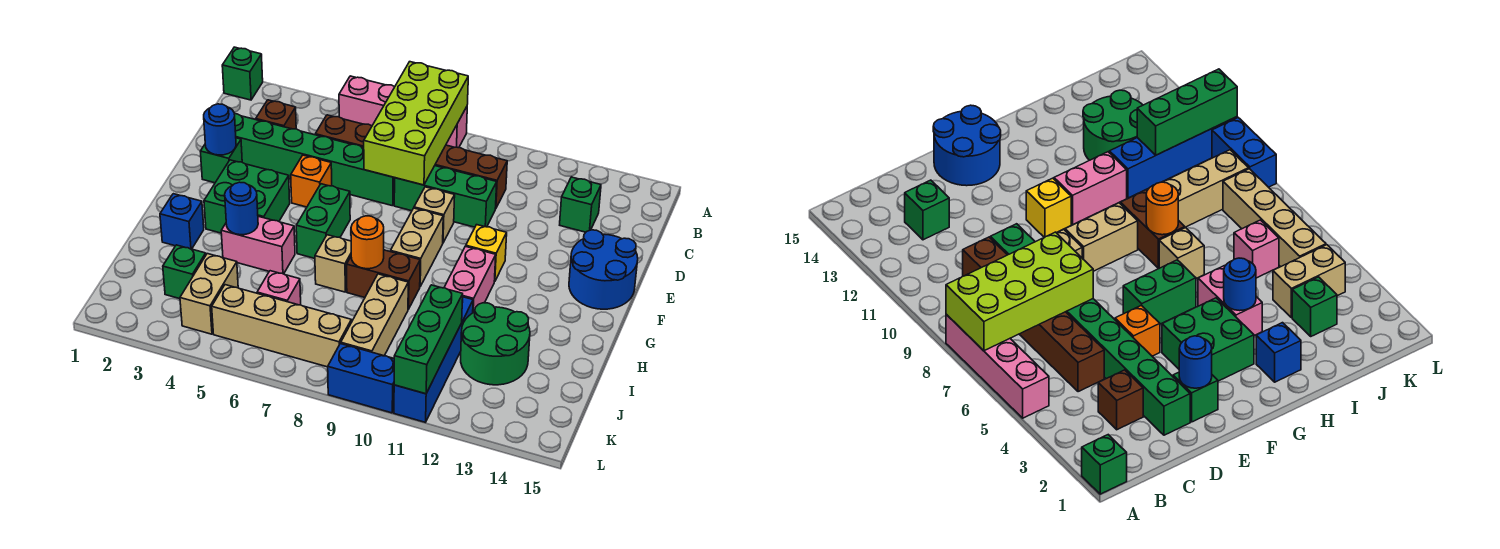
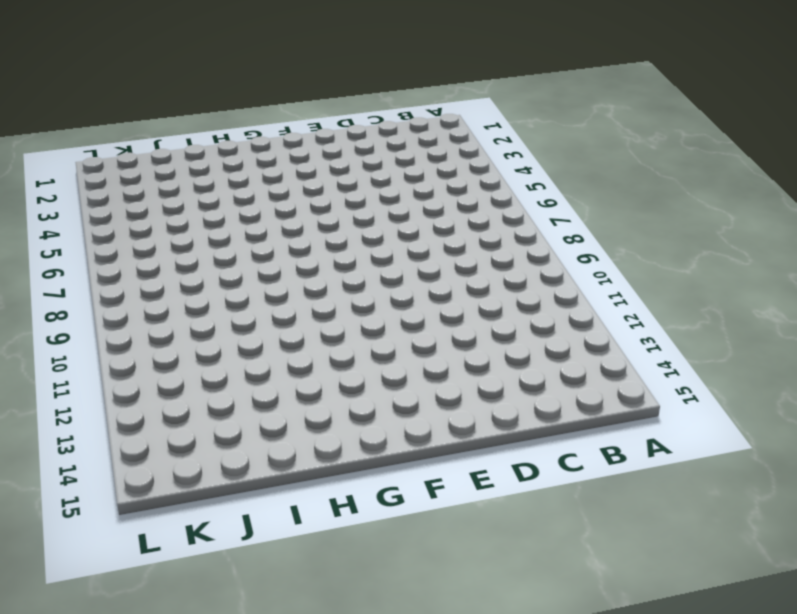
none -> green 1x1 brick [222,47,263,100]
none -> pink 1x4 brick [339,76,467,148]
none -> brown 1x1 brick [256,100,296,129]
none -> brown 1x6 brick [315,115,507,209]

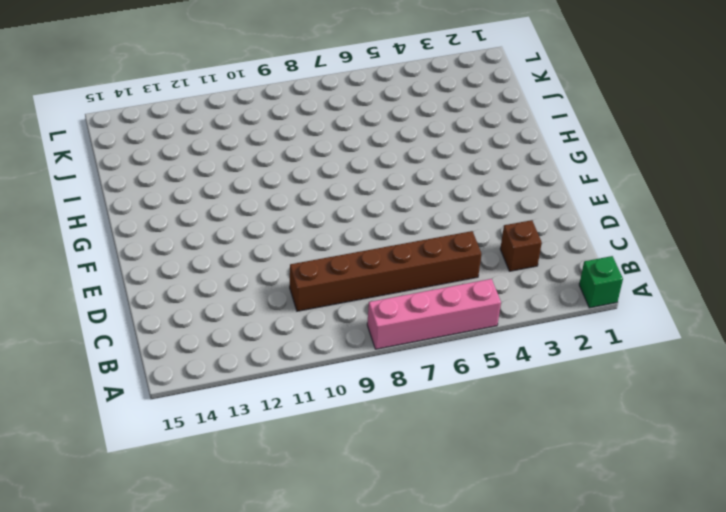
none -> green 1x1 brick [560,177,601,232]
none -> green 1x6 brick [234,114,395,206]
none -> green 1x3 brick [394,166,497,227]
none -> green 1x1 brick [200,138,242,183]

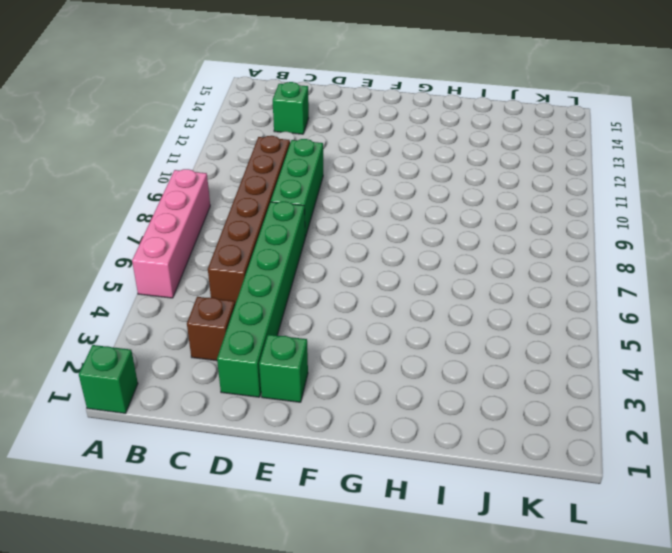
none -> orange 1x1 brick [291,155,332,207]
none -> tan 1x1 brick [414,187,455,243]
none -> blue 2x2 round brick [569,230,638,309]
none -> green 2x2 brick [204,160,290,233]

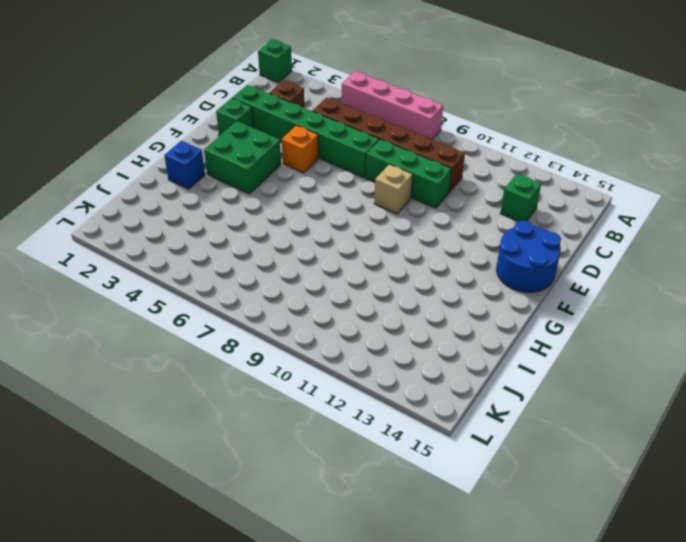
none -> green 1x2 brick [296,184,350,258]
none -> tan 1x2 brick [391,208,443,286]
none -> yellow 1x1 brick [466,225,507,282]
none -> pink 1x2 brick [444,246,496,312]

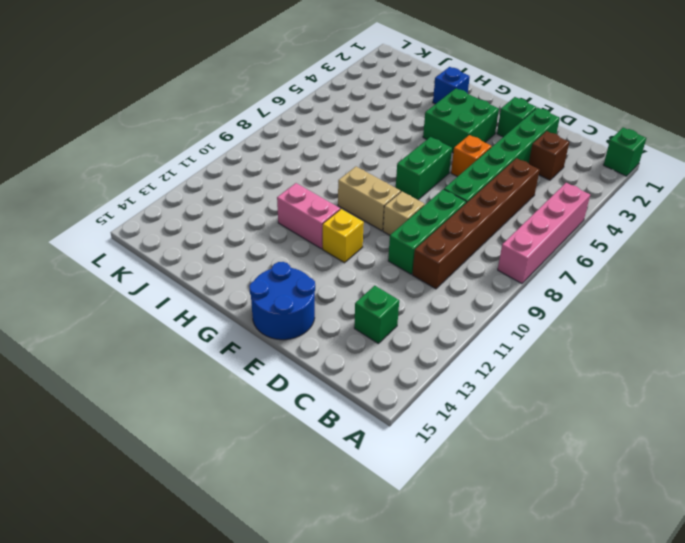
green 1x2 brick [396,137,452,200] -> green 1x2 brick turned to [296,184,350,258]
none -> pink 1x2 brick [221,216,295,274]
none -> tan 1x1 brick [315,235,351,292]
none -> brown 1x2 brick [347,250,420,309]
none -> tan 1x3 brick [341,274,408,356]

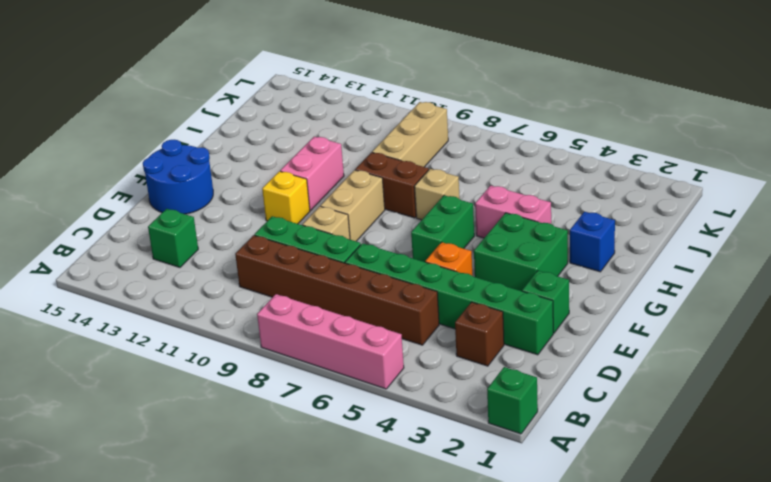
none -> blue 1x4 brick [394,297,473,422]
none -> green 2x2 round brick [461,303,530,385]
none -> green 1x1 brick [163,245,206,299]
none -> tan 1x2 brick [180,254,238,334]

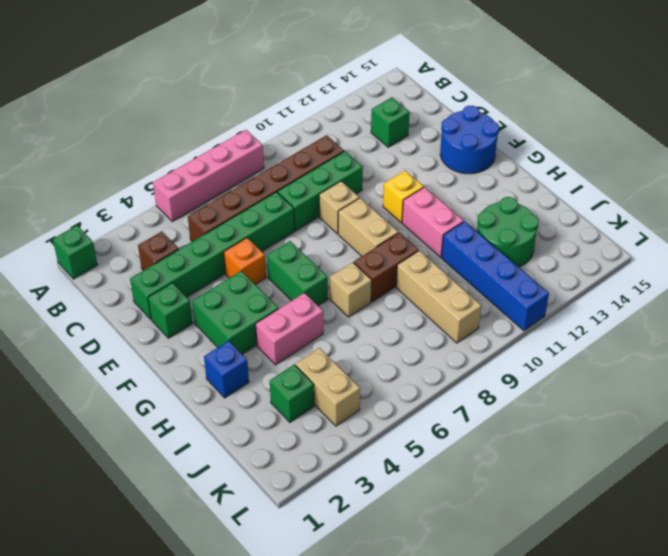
none -> pink 1x1 brick [257,271,301,305]
none -> tan 1x4 brick [212,285,351,367]
none -> blue 1x2 brick [328,343,394,413]
none -> lime 2x4 brick [364,62,468,185]

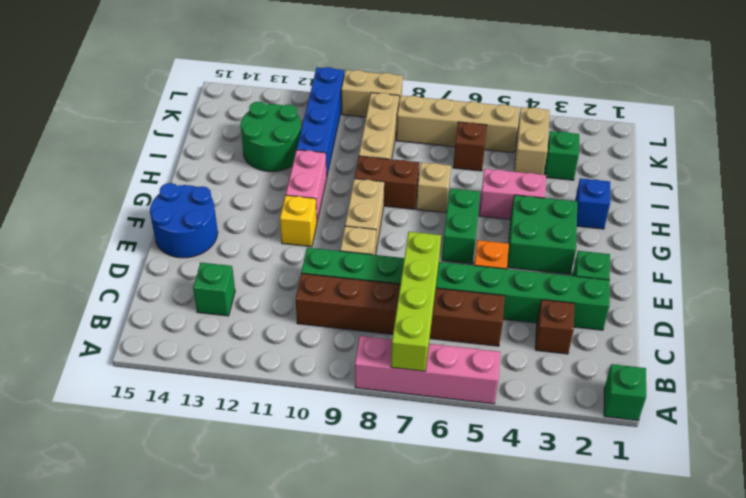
lime 1x4 brick [391,232,441,371] -> lime 2x4 brick [364,62,468,185]
brown 1x1 brick [453,122,487,171] -> pink 1x1 brick [257,271,301,305]
tan 1x2 brick [341,70,403,117] -> blue 1x2 brick [328,343,394,413]
none -> blue 1x1 round brick [204,104,236,155]
none -> blue 1x1 round brick [225,182,258,235]
none -> orange 1x1 round brick [351,216,384,269]
none -> green 1x3 brick [394,285,463,394]

